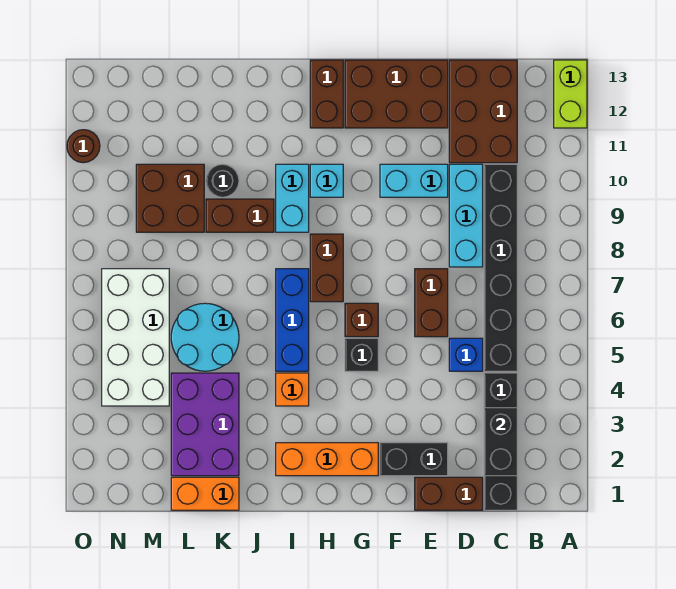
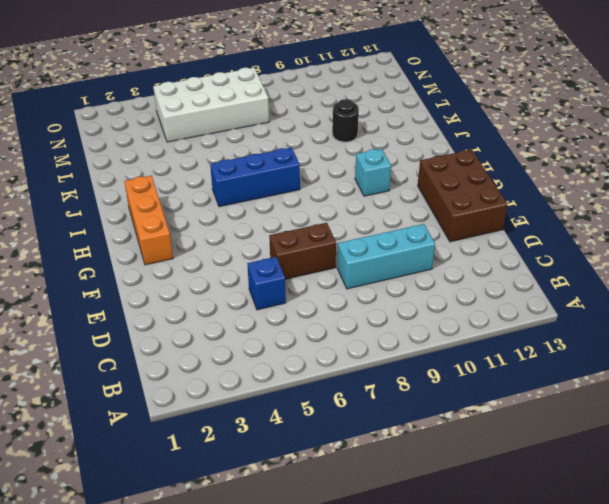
none -> lime 1x2 brick [554,60,587,128]
none -> black 1x4 brick [484,373,517,510]
none -> black 1x6 brick [484,164,517,371]

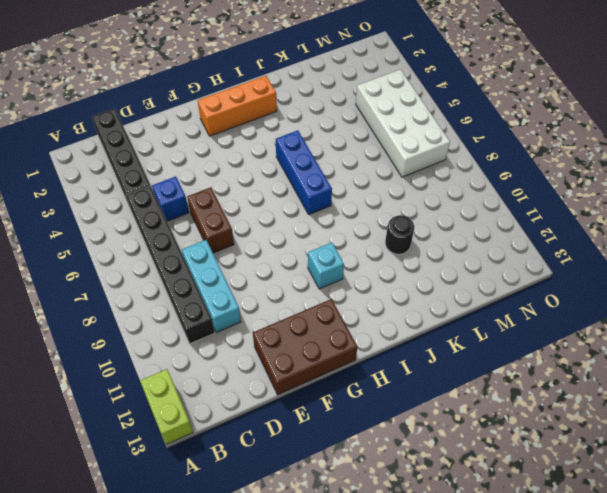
none -> brown 2x3 brick [449,60,517,163]
none -> brown 1x2 brick [415,477,483,510]
none -> black 1x2 brick [380,443,448,476]

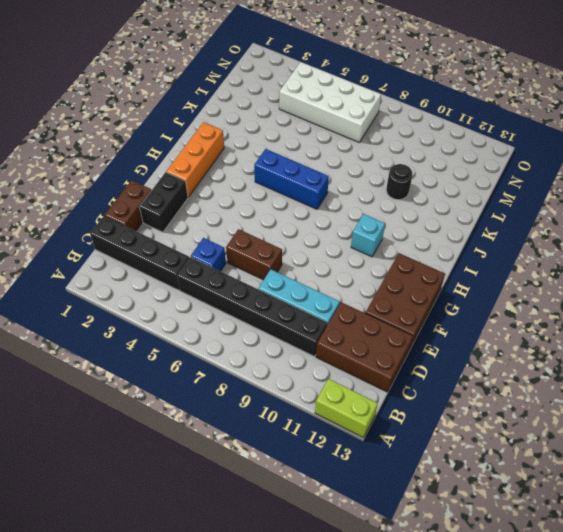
none -> cyan 1x2 brick [380,164,448,197]
none -> black 1x1 brick [345,338,378,371]
none -> brown 1x1 brick [345,303,378,337]

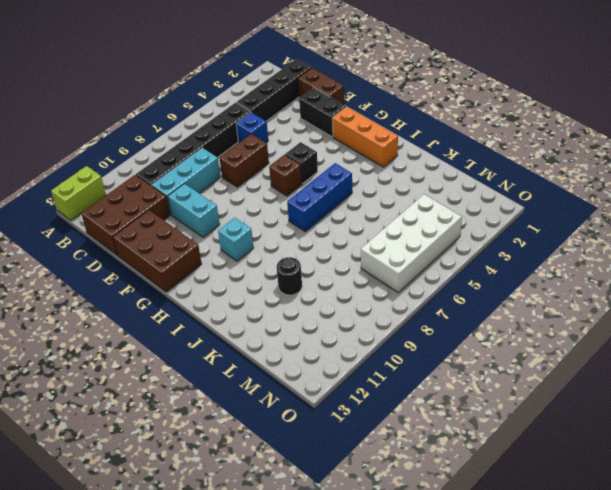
none -> brown 1x2 brick [310,234,343,302]
none -> brown 1x2 brick [310,60,343,128]
none -> orange 1x1 brick [276,373,309,406]

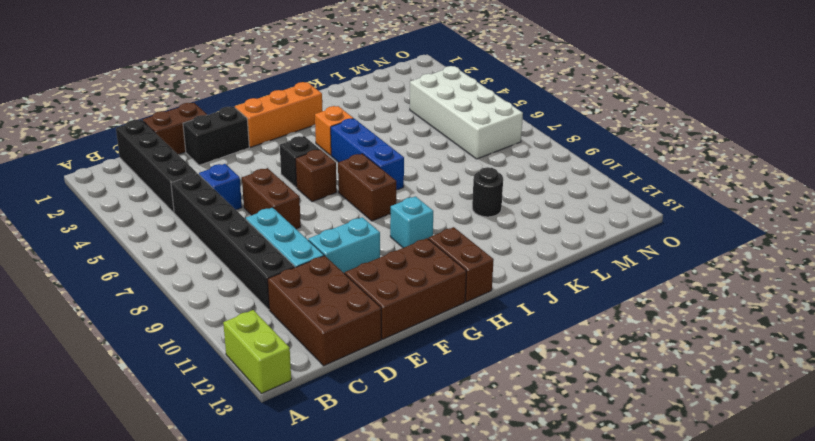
none -> cyan 1x2 brick [276,164,309,232]
none -> brown 1x2 brick [206,199,274,232]
none -> orange 1x2 brick [171,477,239,510]

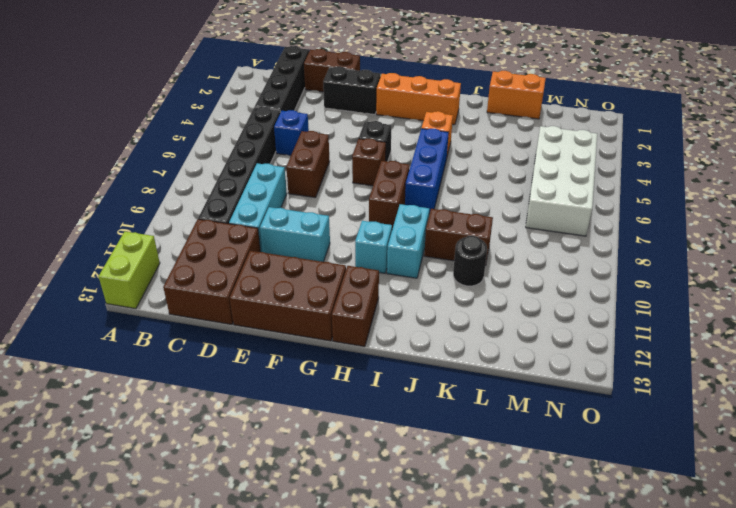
none -> purple 2x3 brick [171,373,239,476]
none -> cyan 2x2 round brick [171,303,239,371]
none -> brown 2x2 brick [136,164,204,232]

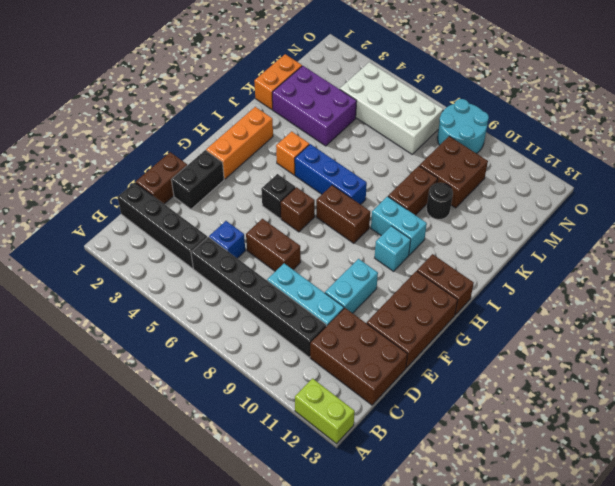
cyan 2x2 round brick [437,99,489,154] -> cyan 2x2 round brick moved to [171,303,239,371]
none -> brown 1x1 round brick [67,130,100,163]
none -> black 1x2 brick [484,408,517,476]

